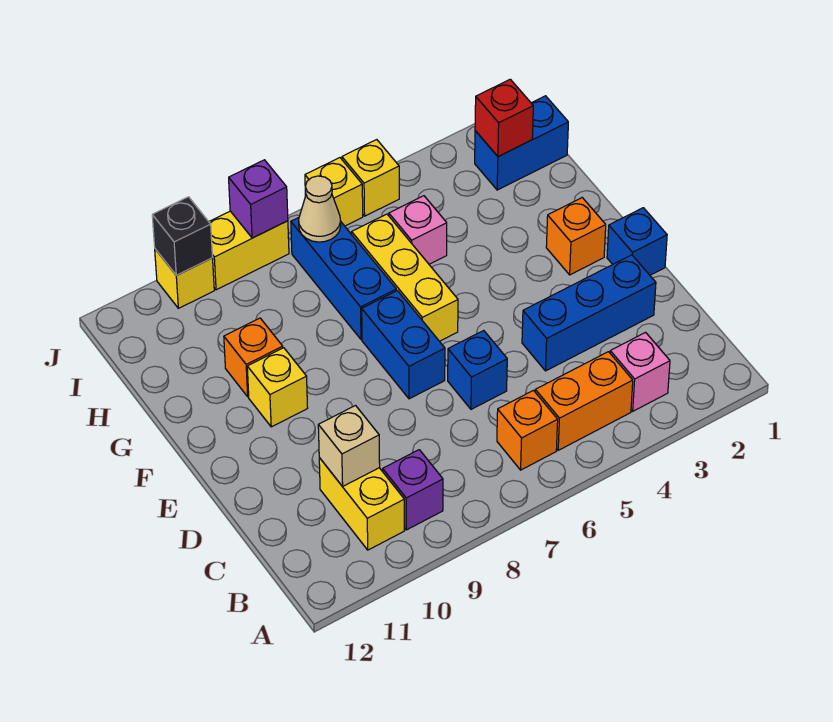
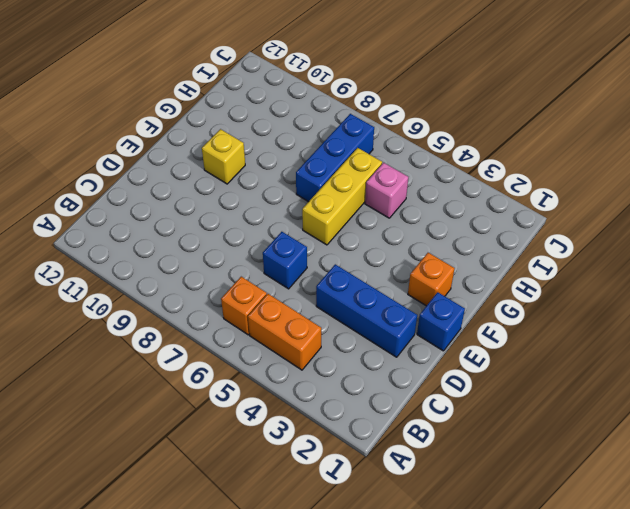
none -> pink 1x1 brick [610,332,670,411]
none -> purple 1x1 brick [383,450,443,530]
none -> yellow 1x2 brick [319,458,404,550]

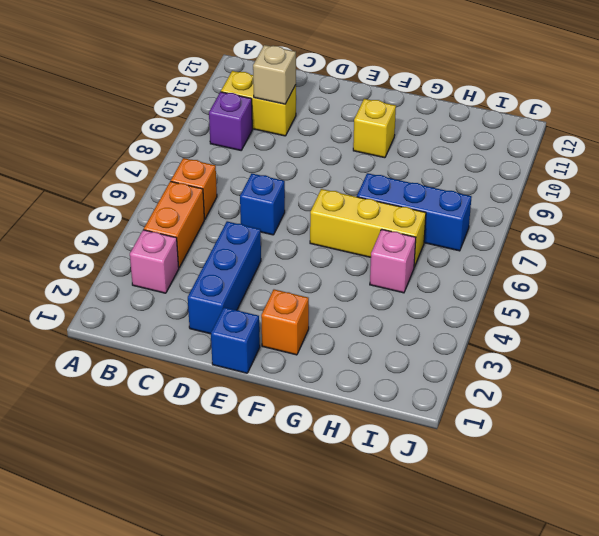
none -> blue 1x2 brick [362,291,445,399]
none -> orange 1x1 brick [224,318,283,397]
none -> blue 1x2 brick [475,96,568,190]

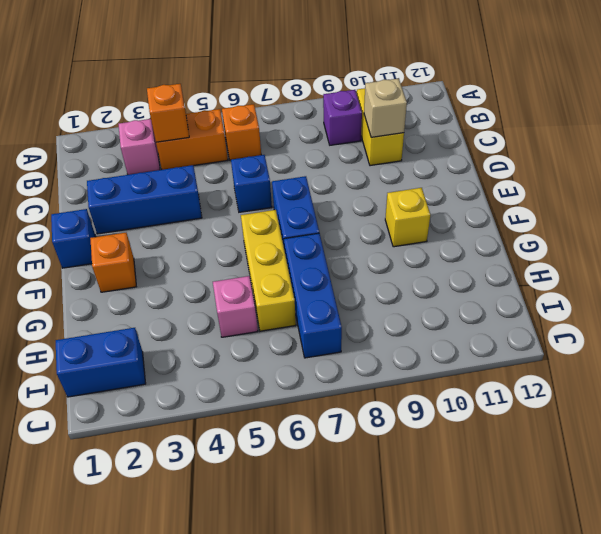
orange 1x1 brick [147,84,189,142] -> orange 1x1 brick moved to [224,318,283,397]
none -> yellow 1x1 brick [342,140,399,216]
none -> yellow 1x1 brick [305,158,363,226]
none -> yellow 1x2 brick [209,211,289,290]

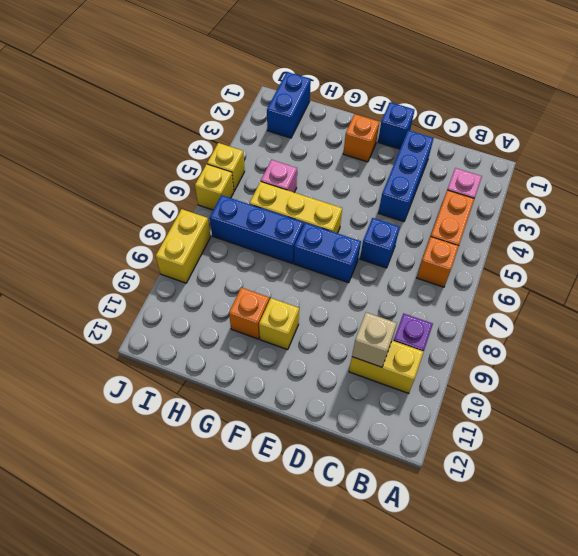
none -> yellow 1x1 brick [155,249,214,308]
none -> red 1x1 brick [475,79,533,157]
none -> tan 1x1 cone [299,176,341,242]

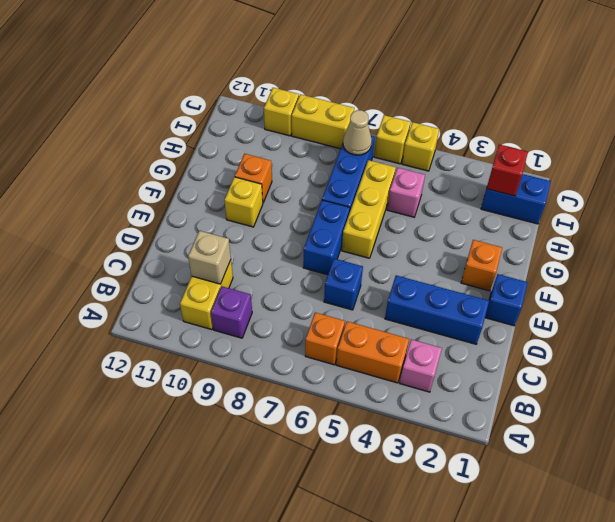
none -> purple 1x1 brick [229,160,288,238]
none -> black 1x1 brick [152,197,212,275]

